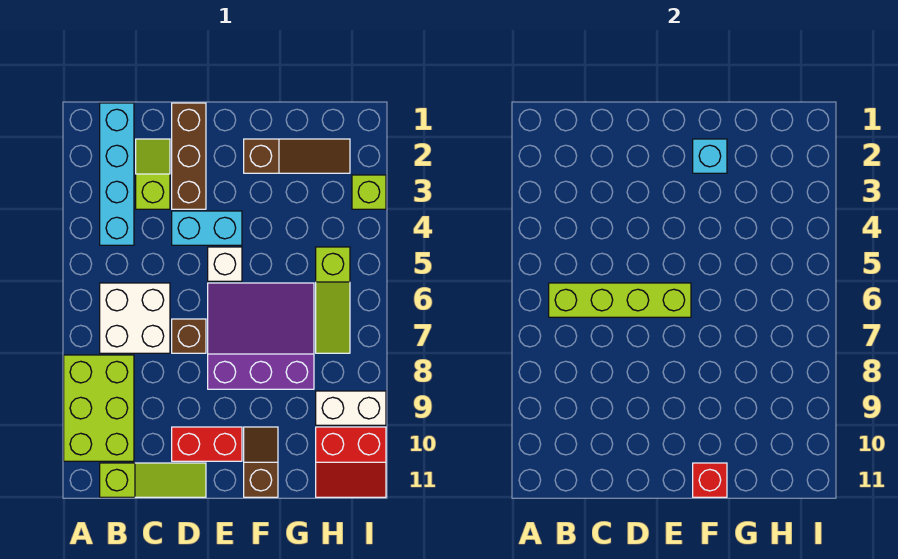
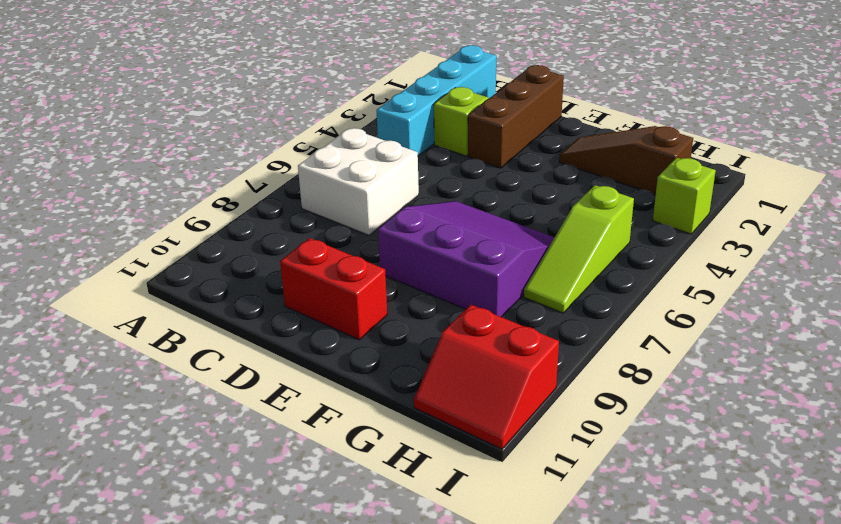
brown 1x3 slope [559,126,693,195] -> brown 1x3 slope turned to [244,139,350,173]
none -> lime 2x3 brick [64,355,134,461]
none -> lime 1x3 slope [100,463,206,497]
none -> cyan 1x2 brick [172,211,242,245]

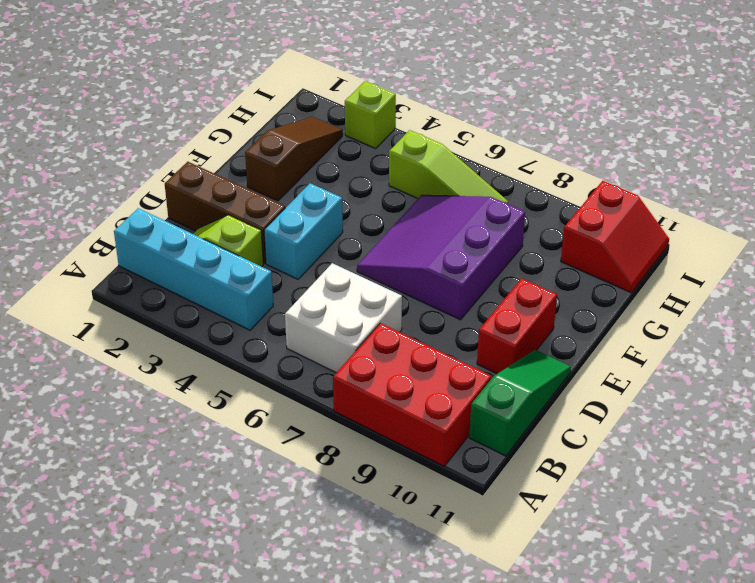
red 2x3 brick [333,323,491,466] -> lime 2x3 brick [64,355,134,461]
green 1x3 slope [469,350,571,456] -> lime 1x3 slope [100,463,206,497]
none -> brown 1x1 brick [172,319,206,353]
none -> white 1x1 brick [208,247,242,281]
none -> brown 1x2 slope [244,427,278,497]

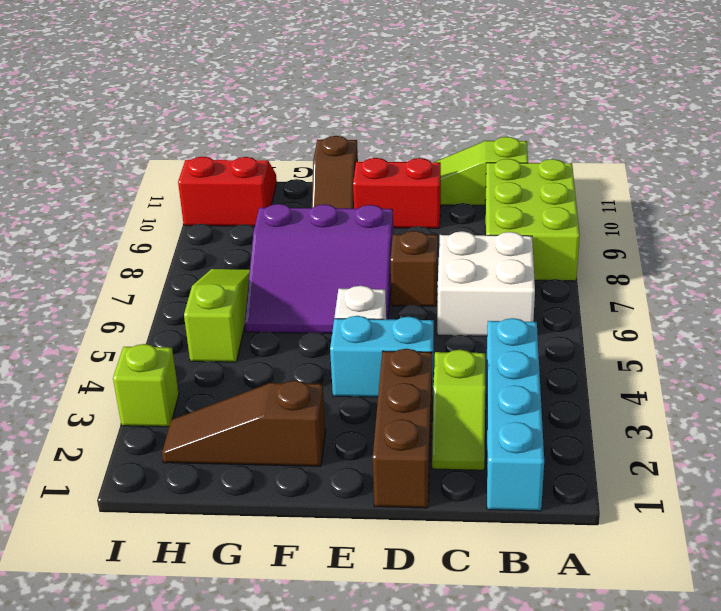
none -> white 1x2 brick [316,391,386,425]
none -> lime 1x4 brick [549,283,691,317]
none -> cyan 1x1 brick [693,139,727,173]

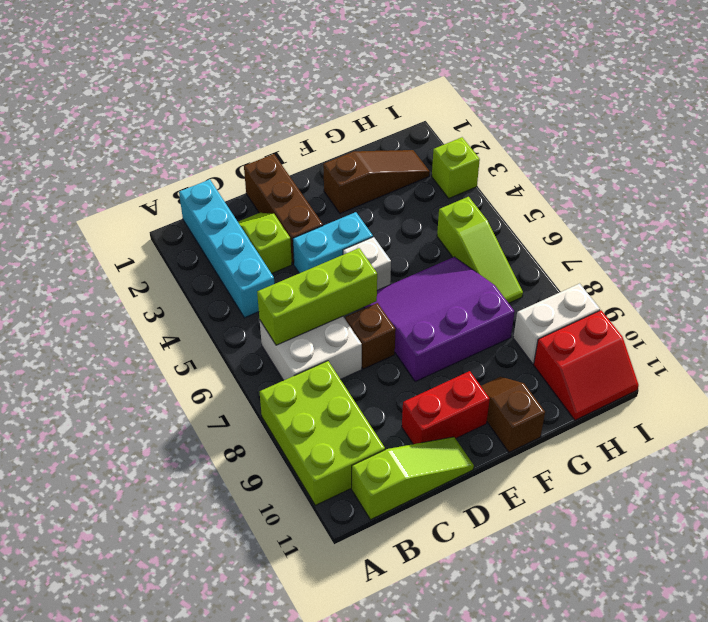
lime 1x3 brick [257,248,377,345] -> lime 1x4 brick [549,283,691,317]
none -> cyan 1x1 brick [693,139,727,173]
none -> red 1x1 brick [693,463,727,497]

